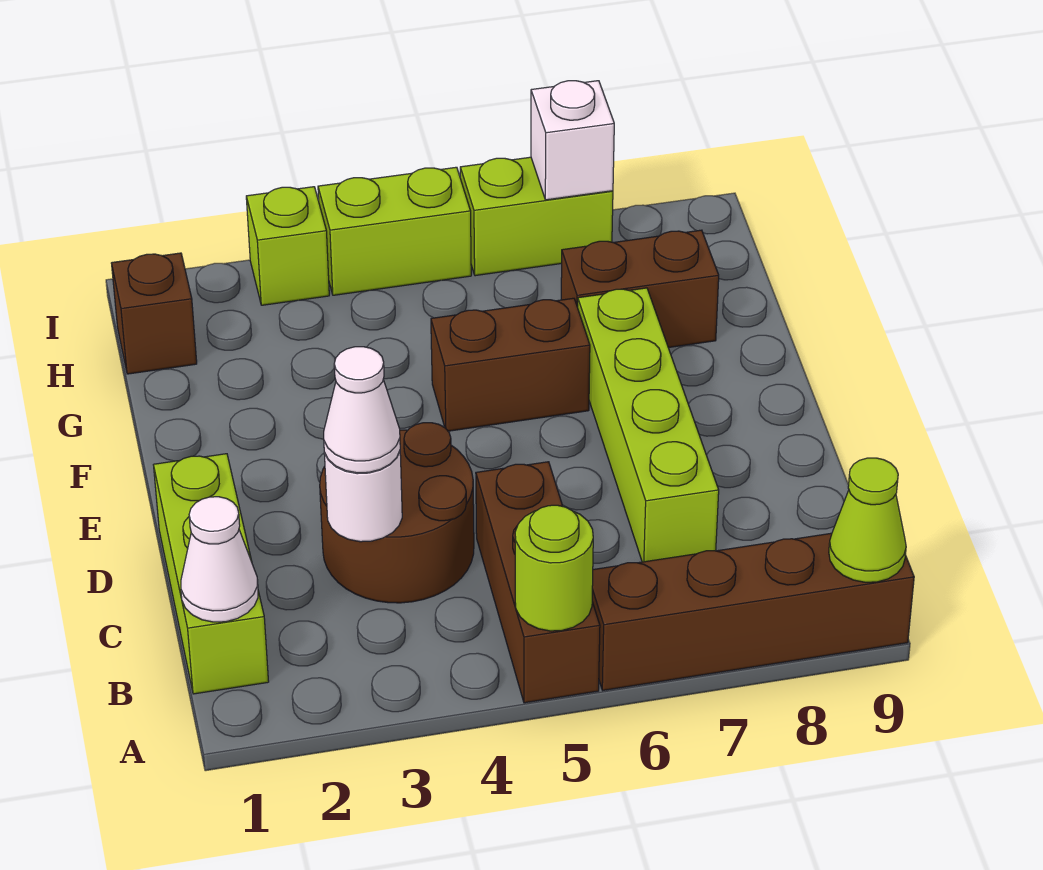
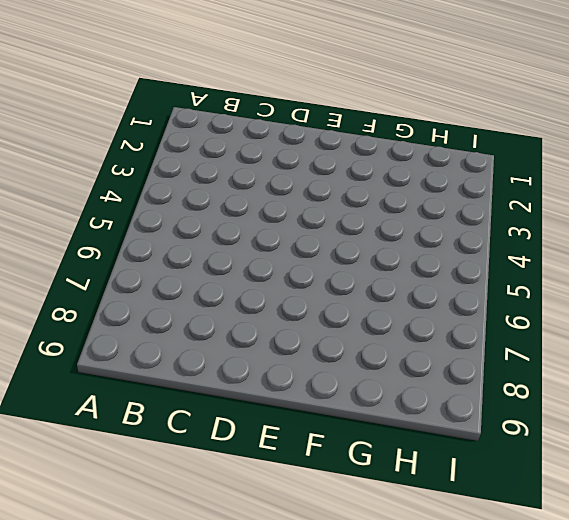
none -> brown 1x3 brick [476,462,600,703]
none -> brown 1x4 brick [592,533,914,690]
none -> lime 1x3 brick [154,454,269,694]

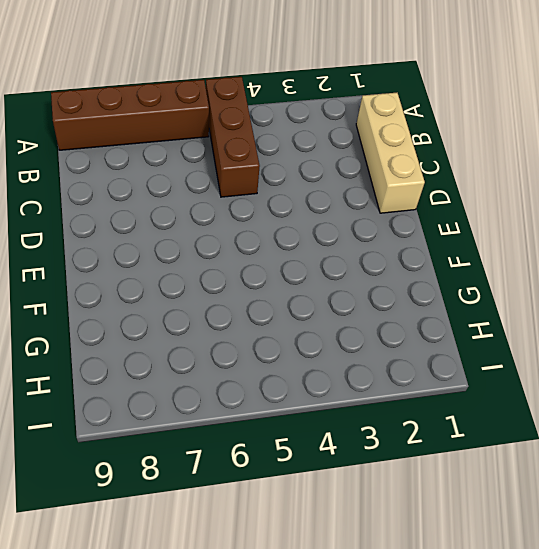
tan 1x3 brick [356,93,425,213] -> lime 1x3 brick [154,454,269,694]
none -> brown 2x2 round brick [320,423,474,603]
none -> lime 1x4 brick [578,288,719,562]
none -> brown 1x2 brick [431,298,590,431]

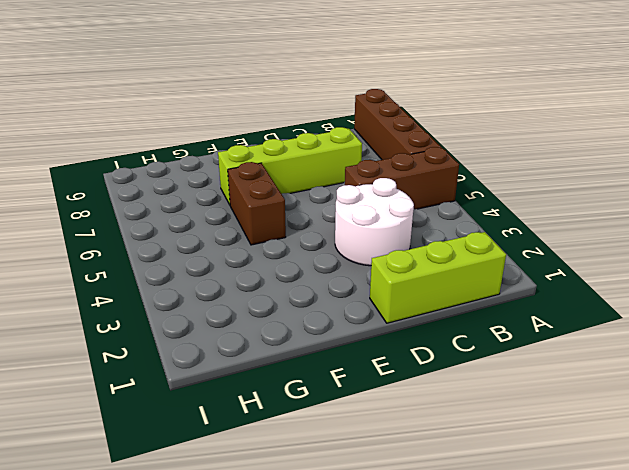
white 2x2 round brick [335,178,414,266] -> brown 2x2 round brick [320,423,474,603]
none -> brown 1x2 brick [561,230,719,348]
none -> brown 1x1 brick [112,253,197,374]
none -> lime 1x1 brick [246,187,329,305]

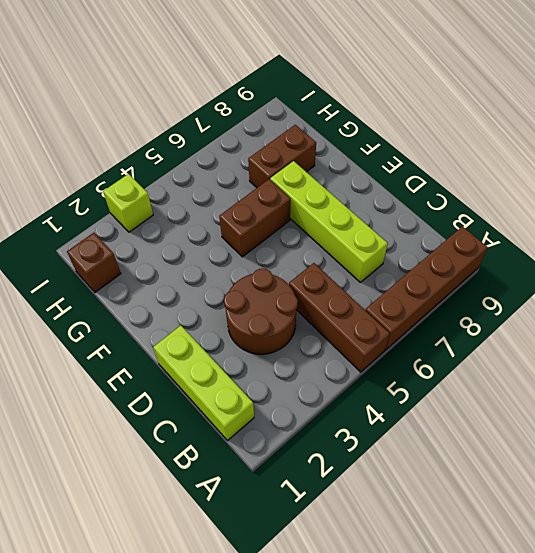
none -> lime 1x2 brick [318,167,471,295]
none -> lime 1x2 brick [460,157,613,276]
none -> lime 1x1 round brick [515,505,593,631]

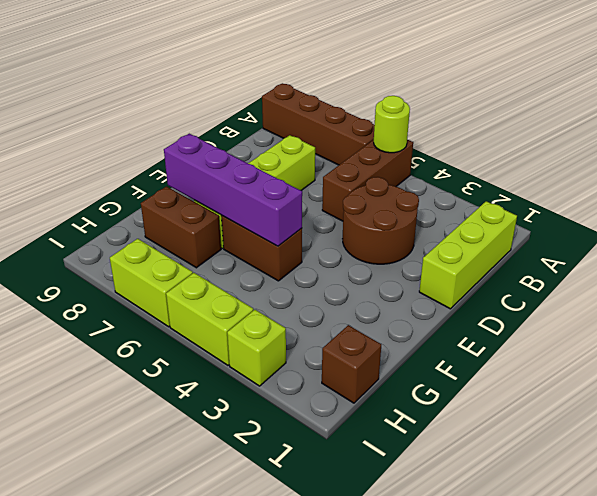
purple 1x4 brick [164,134,302,246] -> none
none -> lime 1x1 cone [829,458,906,582]
none -> white 1x1 cone [181,497,258,622]
none -> white 1x1 round brick [324,451,402,542]

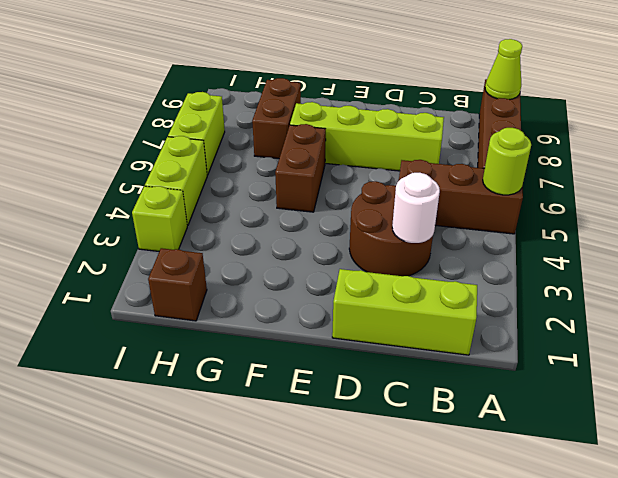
none -> white 1x1 cone [181,497,258,622]
none -> white 1x1 brick [531,81,614,200]
none -> white 1x1 cone [324,347,400,473]

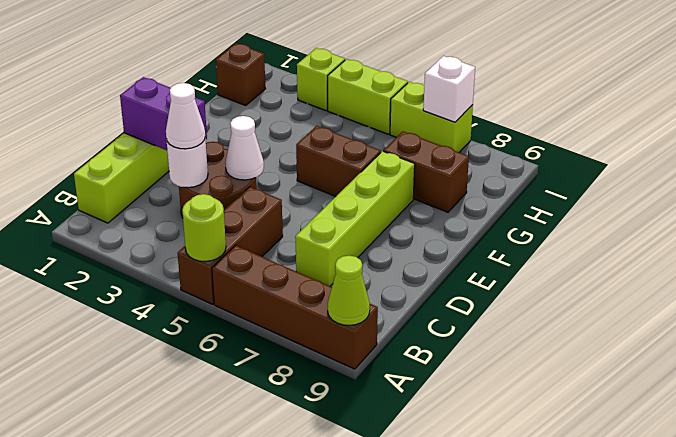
purple 1x2 brick [120,77,207,150] -> none
white 1x1 cone [225,116,264,180] -> white 1x1 cone moved to [181,497,258,622]

